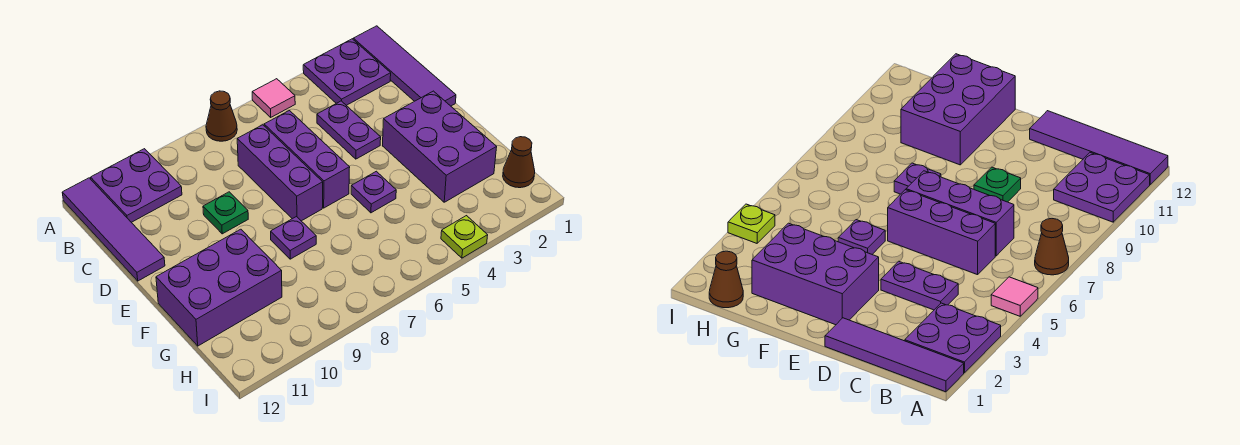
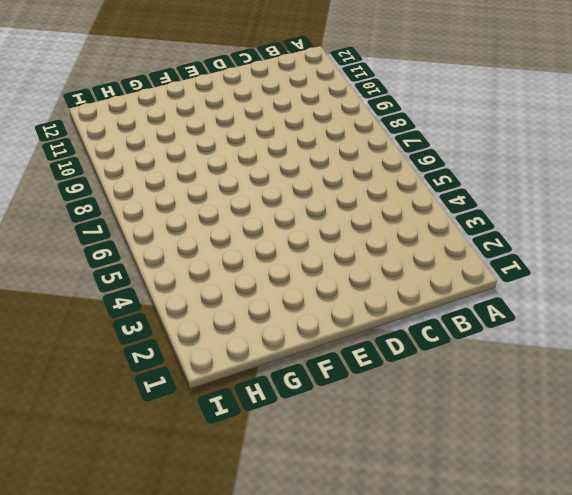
none -> purple 1x4 tile [353,26,456,106]
none -> purple 2x2 plate [303,39,391,105]
none -> pink 1x1 tile [252,79,295,117]

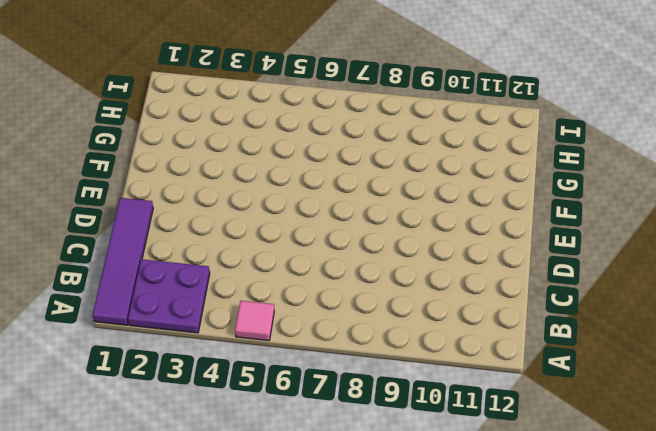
none -> brown 1x1 cone [206,91,237,141]
none -> purple 2x2 plate [91,149,182,222]
none -> purple 1x4 tile [62,178,165,281]

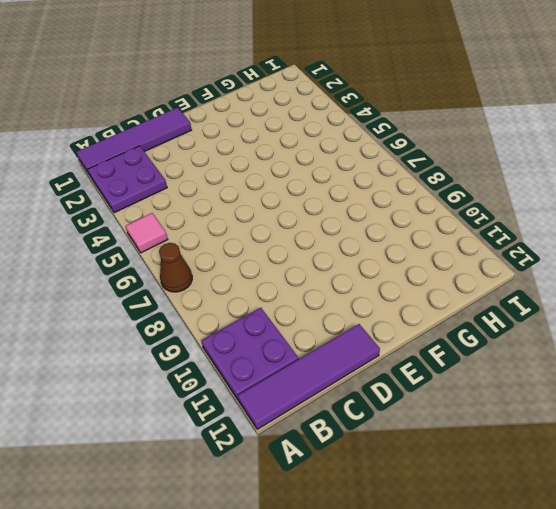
none -> purple 1x2 plate [317,101,381,159]
none -> purple 1x3 brick [264,111,350,208]
none -> purple 1x3 brick [237,125,323,221]

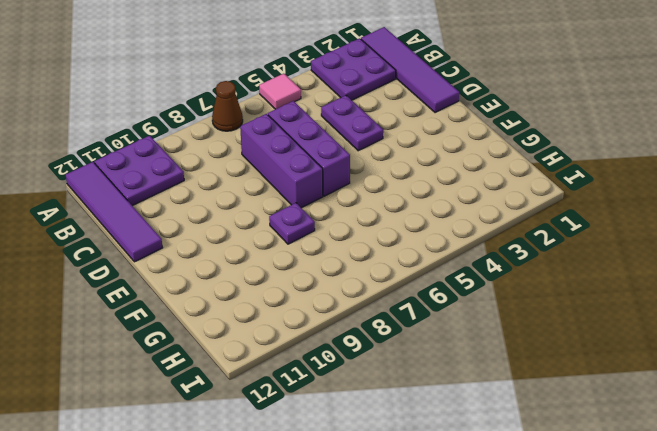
none -> green 1x1 plate [203,192,248,234]
none -> purple 2x3 brick [383,91,497,202]
none -> purple 1x1 plate [351,171,396,213]

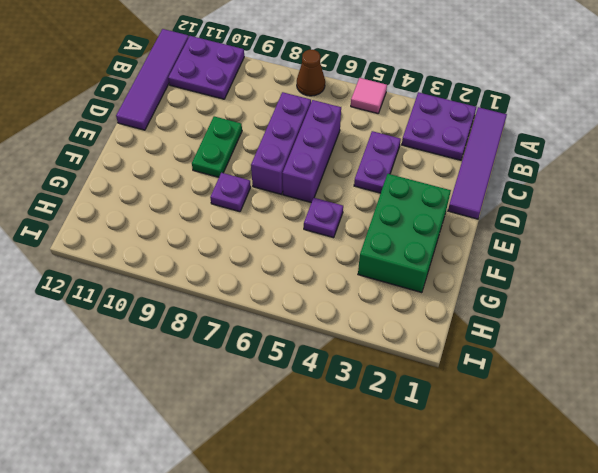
green 1x2 plate [192,116,242,177] -> green 1x1 plate [203,192,248,234]
green 2x3 brick [358,174,451,293] -> purple 2x3 brick [383,91,497,202]
none -> purple 2x3 brick [156,229,282,346]
none -> brown 1x1 cone [503,137,535,188]
none -> lime 1x1 plate [441,216,488,258]

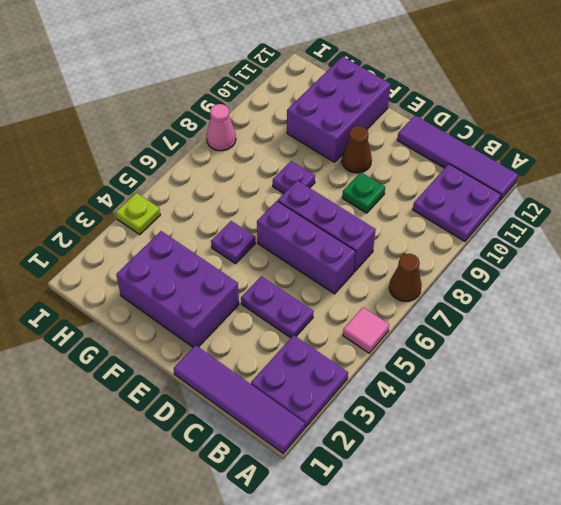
brown 1x1 cone [342,126,372,173] -> brown 1x1 cone moved to [503,137,535,188]
pink 1x1 cone [207,104,236,151] -> none

